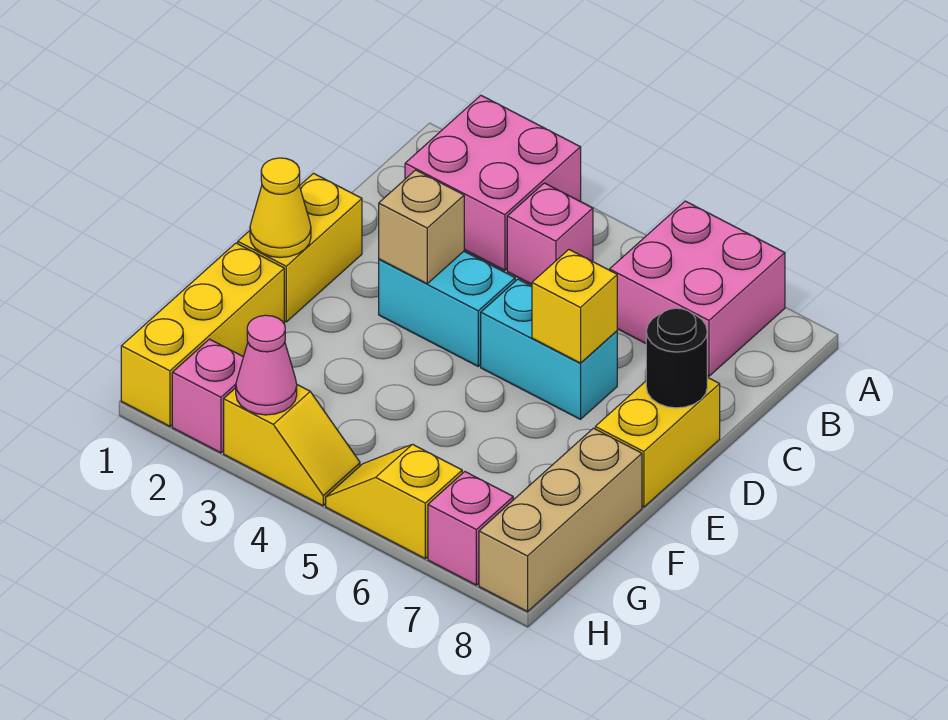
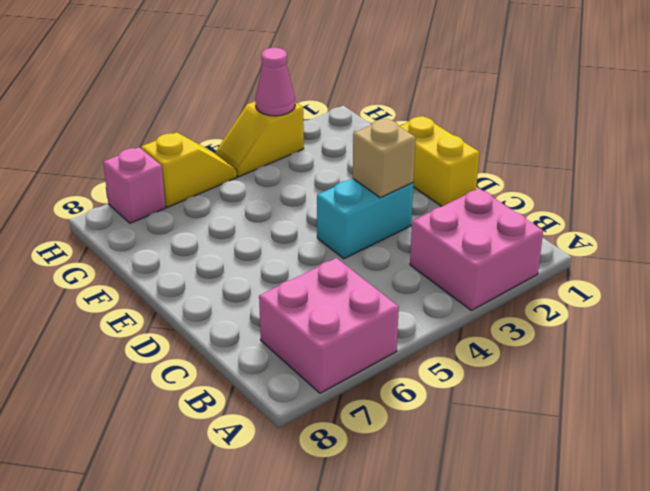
none -> pink 1x1 brick [507,183,593,284]
none -> cyan 1x2 brick [481,279,617,419]
none -> yellow 1x2 brick [595,377,720,507]

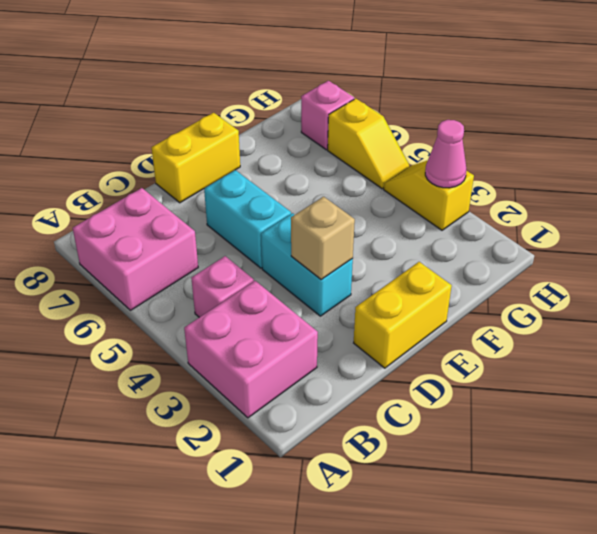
none -> yellow 1x3 brick [121,243,284,426]
none -> tan 1x3 brick [479,428,642,612]
none -> pink 1x1 brick [172,339,243,453]

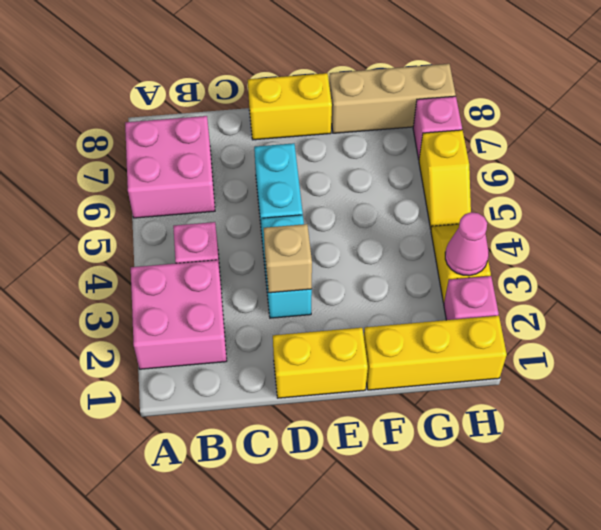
none -> yellow 1x1 brick [532,250,617,363]
none -> black 1x1 round brick [646,308,707,408]
none -> yellow 1x1 cone [250,158,311,257]

